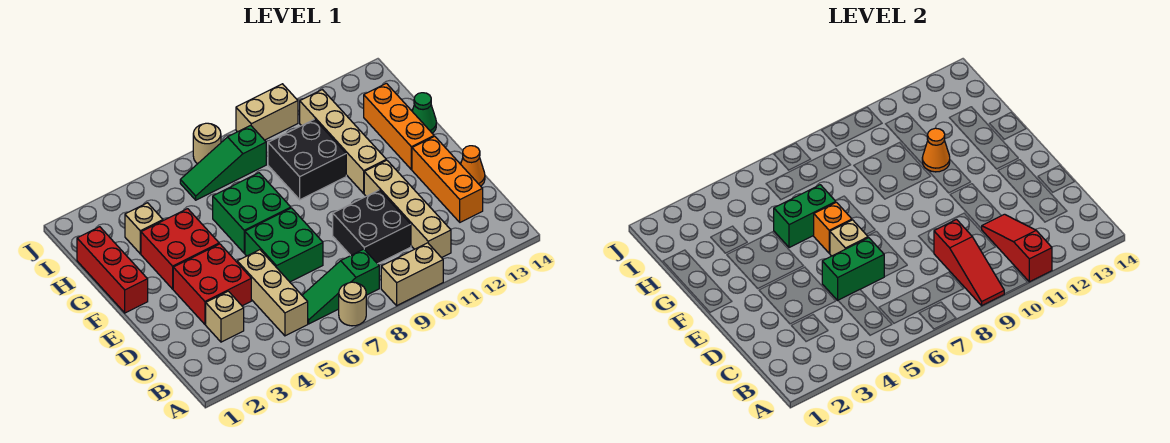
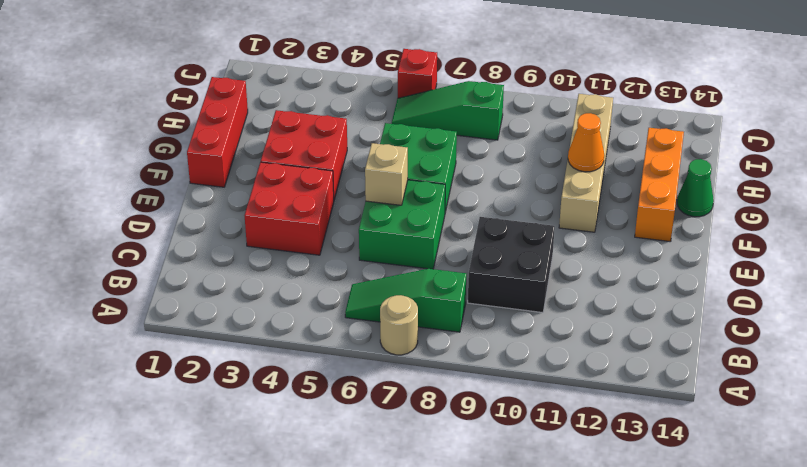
red 1x1 brick [398,49,437,98] -> none
none -> tan 1x2 brick [381,243,443,306]
none -> tan 1x3 brick [237,250,308,336]
none -> tan 1x4 brick [364,160,451,258]

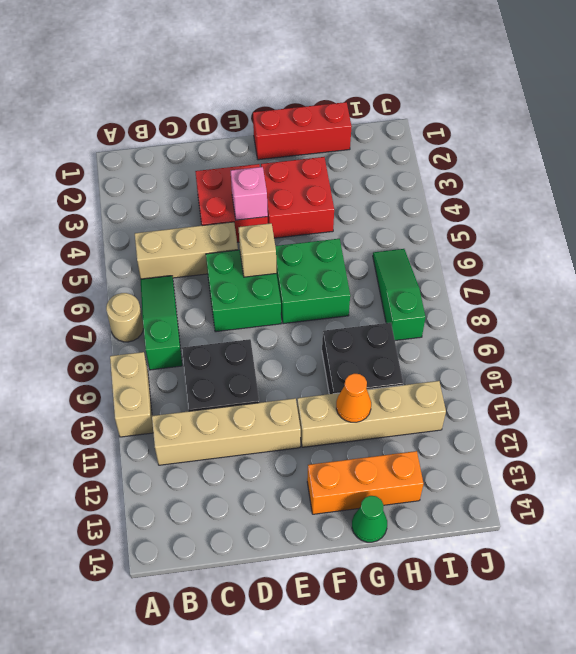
pink 1x1 brick [231,167,268,220] -> none
none -> tan 1x1 brick [206,291,244,342]
none -> orange 1x3 brick [412,136,483,222]
none -> orange 1x1 cone [461,146,485,186]

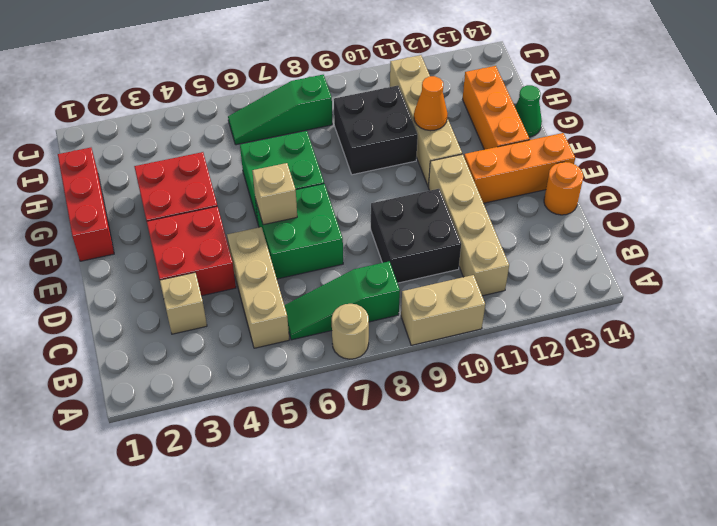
orange 1x1 round brick [544,162,583,215] -> orange 1x1 cone [461,146,485,186]
orange 1x3 brick [464,133,575,203] -> orange 1x3 brick turned to [412,136,483,222]
none -> tan 1x1 brick [125,203,163,254]
none -> tan 1x1 round brick [193,123,221,164]
none -> tan 1x2 brick [236,84,298,140]

